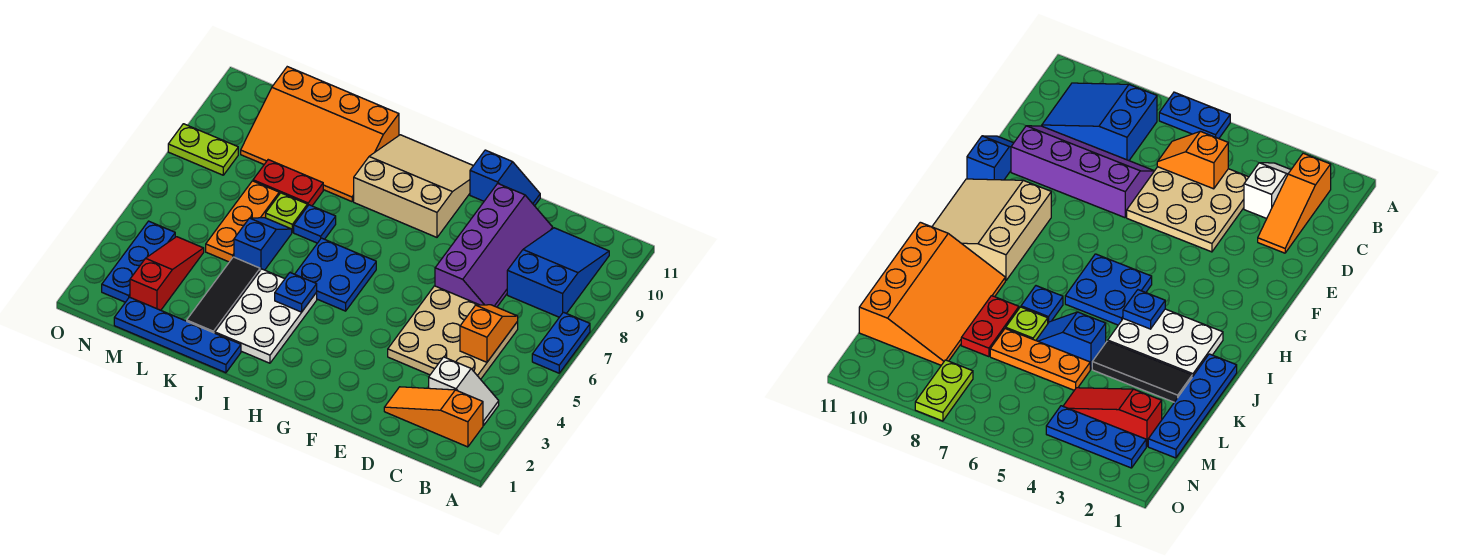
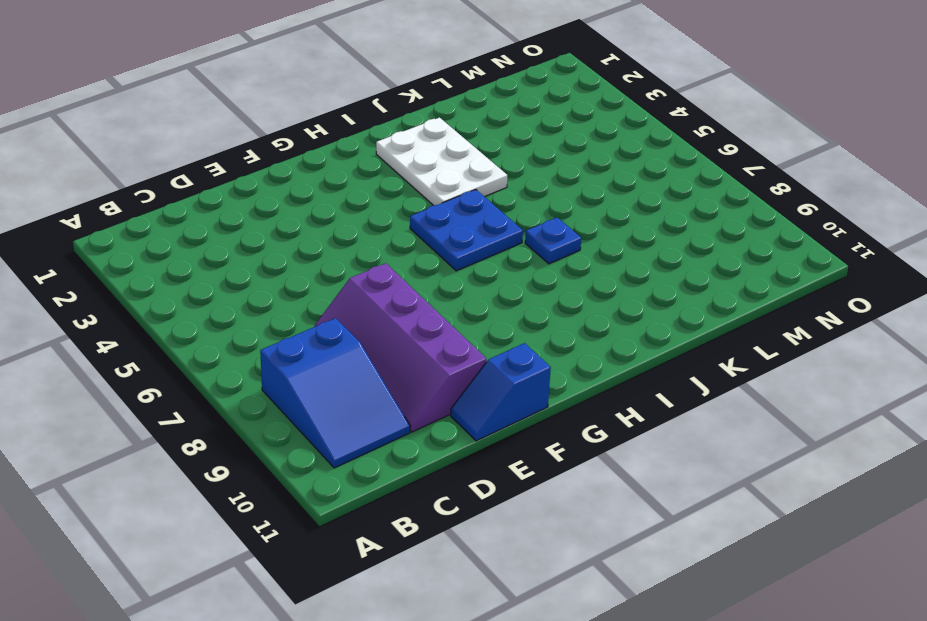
none -> blue 1x2 plate [532,312,590,373]
none -> orange 1x3 slope [384,387,483,447]
none -> white 1x2 slope [429,357,499,425]

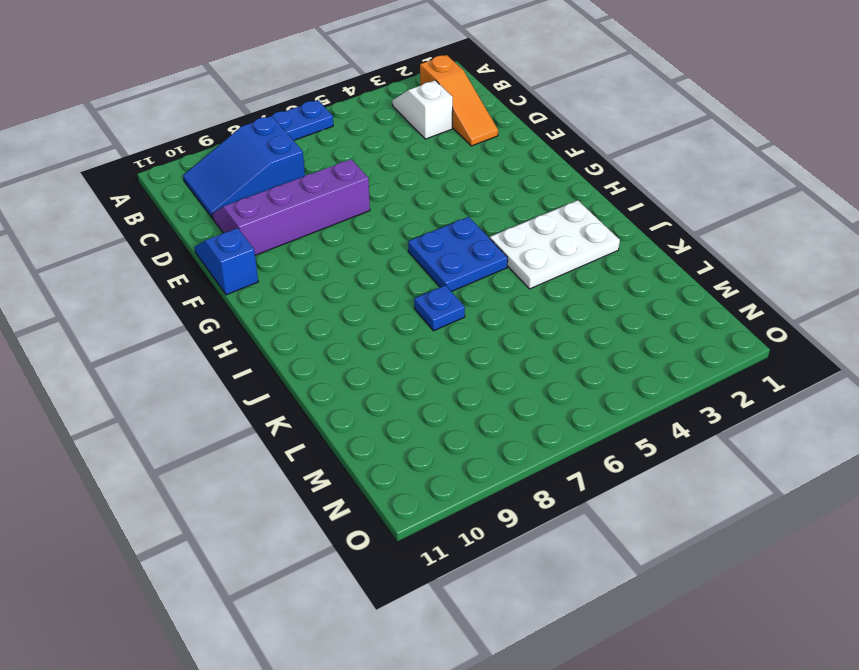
none -> tan 3x3 plate [388,286,518,379]
none -> tan 3x3 slope [354,135,473,237]
none -> blue 1x4 plate [114,297,241,373]

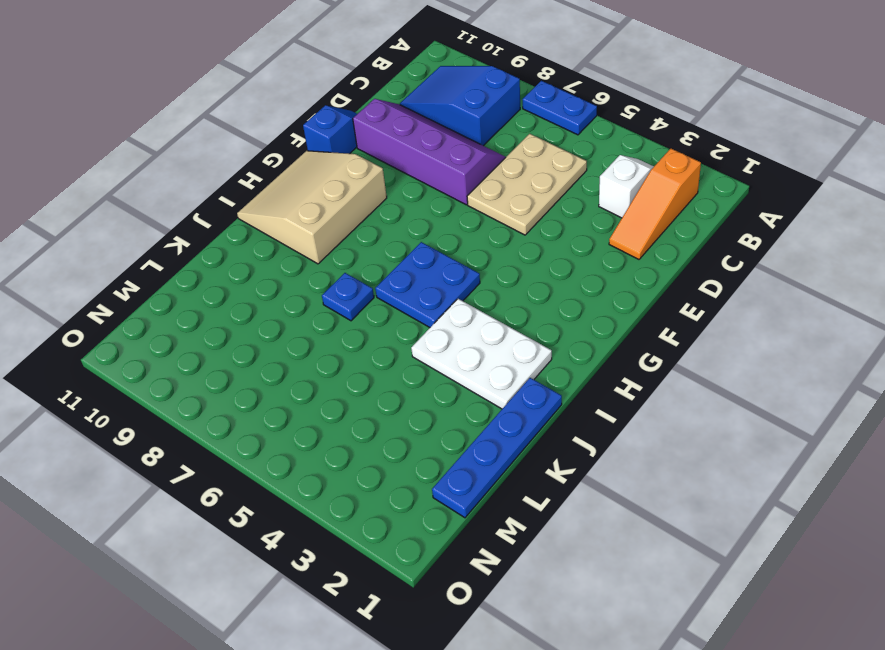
tan 2x3 plate [467,134,587,235] -> tan 3x3 plate [388,286,518,379]
none -> orange 3x4 slope [241,67,399,202]
none -> black 1x3 tile [187,257,260,333]
none -> blue 1x2 slope [234,218,292,270]

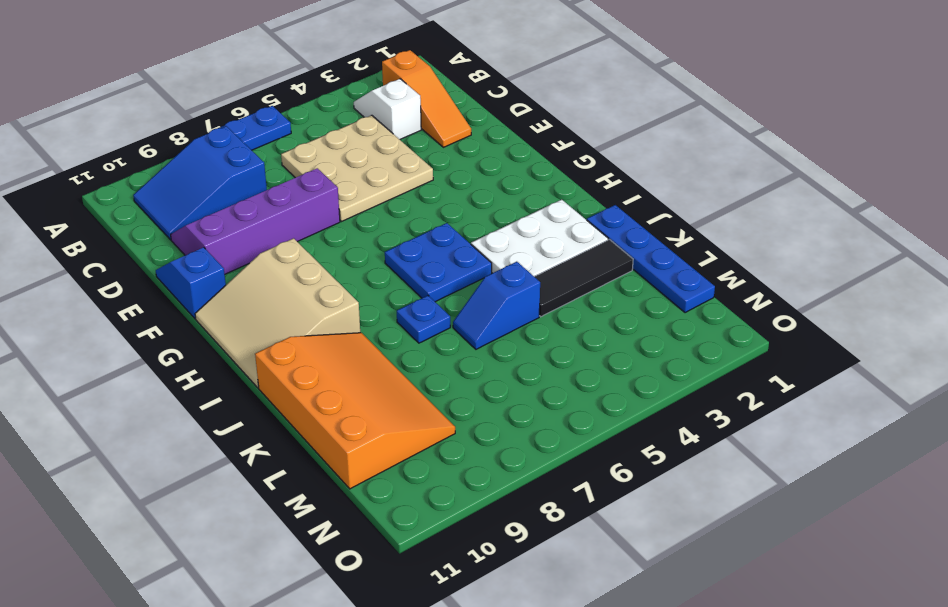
none -> lime 1x1 plate [266,193,307,232]
none -> red 1x2 plate [253,160,323,206]
none -> orange 1x3 plate [206,181,279,262]

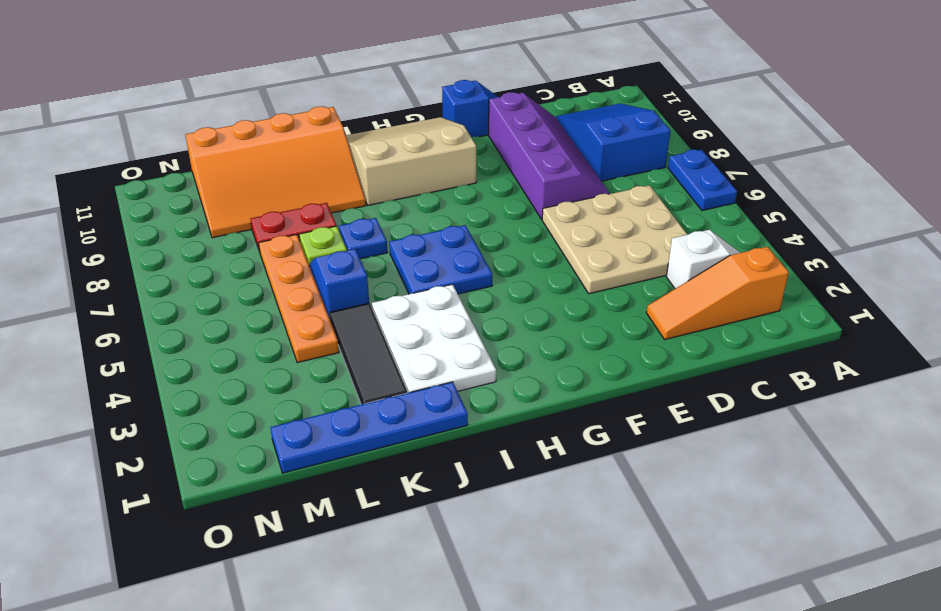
orange 1x4 plate [259,235,339,363] -> orange 1x3 plate [206,181,279,262]
none -> red 1x3 slope [130,237,204,310]
none -> blue 1x3 plate [102,221,175,302]
none -> lime 1x2 plate [168,124,238,175]

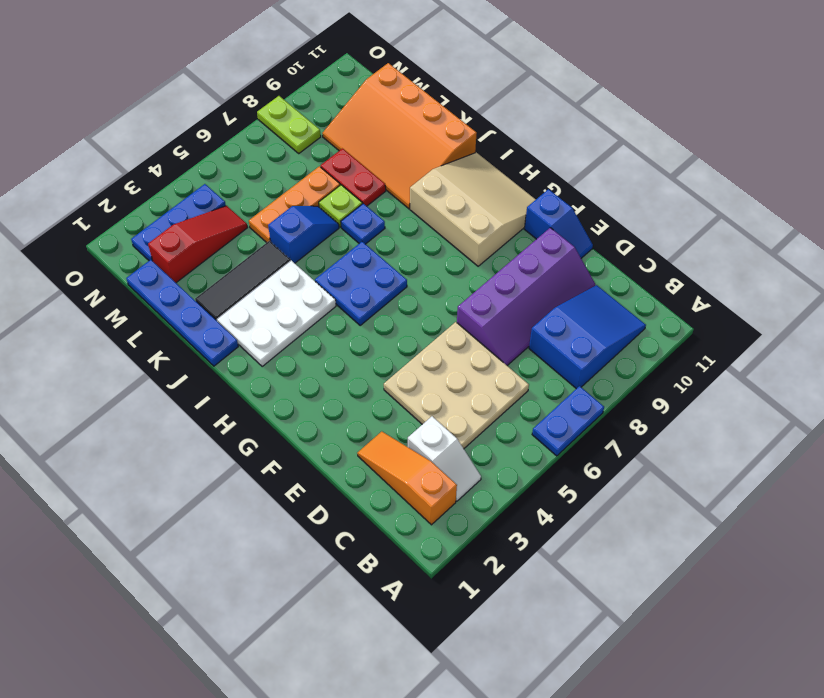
none -> orange 1x2 slope [460,305,518,362]
none -> blue 1x1 plate [275,273,317,312]

